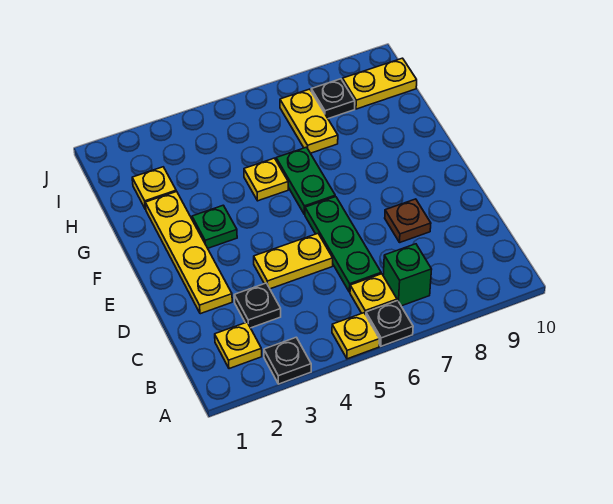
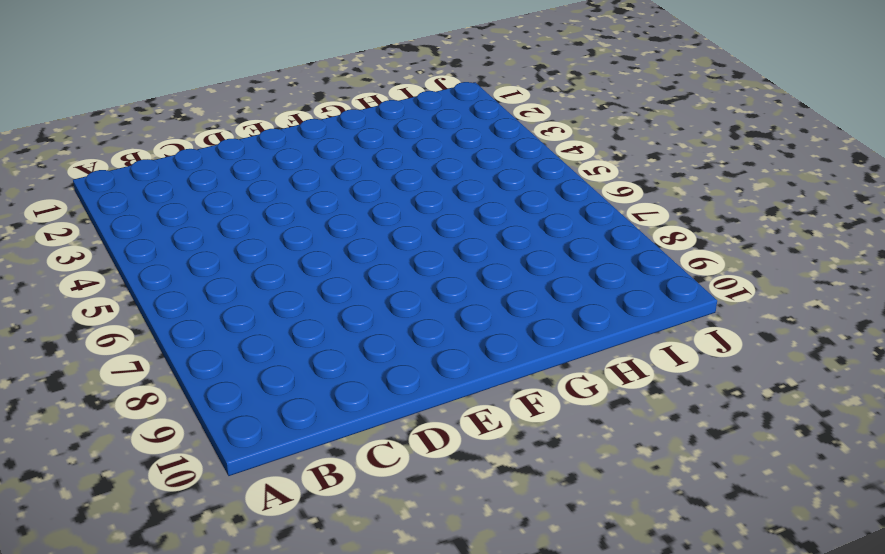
none -> black 1x1 plate [264,337,311,384]
none -> yellow 1x1 plate [332,313,379,359]
none -> black 1x1 plate [366,301,413,346]

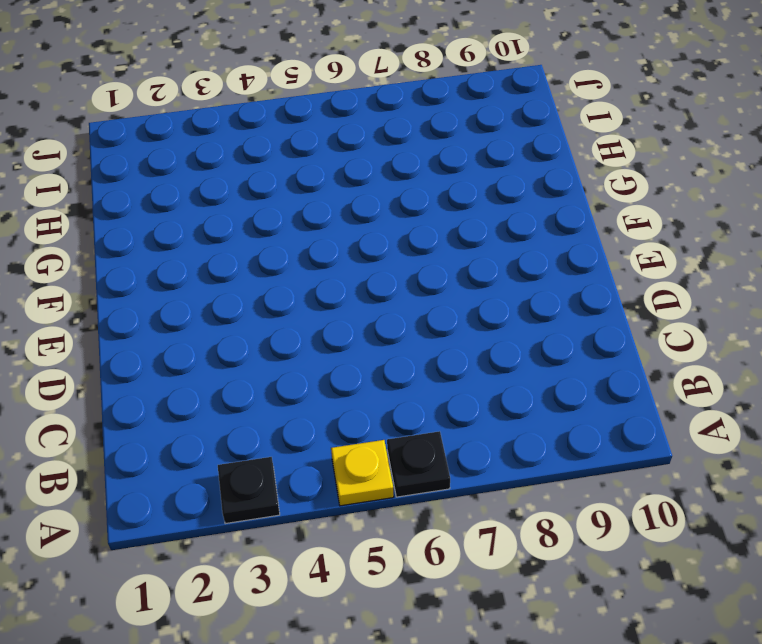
none -> yellow 1x1 plate [215,322,262,369]
none -> yellow 1x1 plate [350,274,397,315]
none -> green 1x1 brick [383,244,432,306]

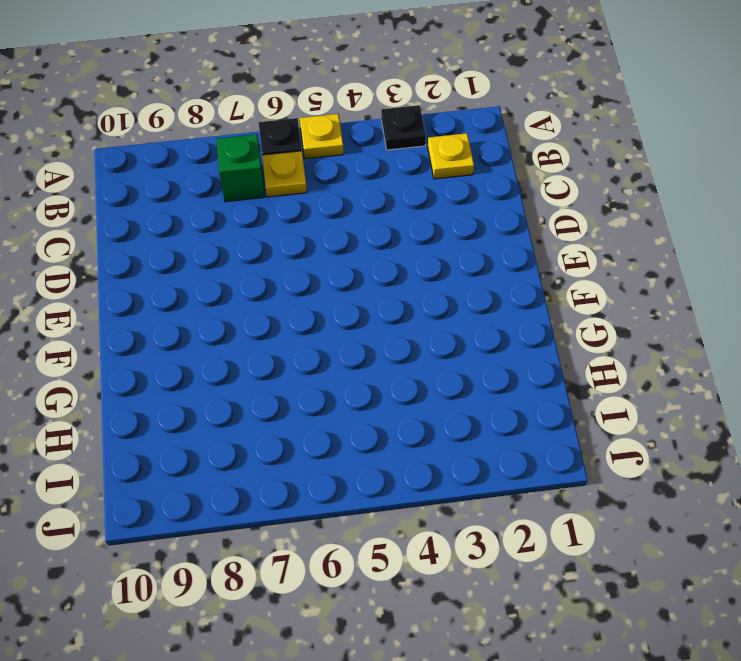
none -> black 1x1 plate [234,283,281,328]
none -> green 1x3 plate [305,197,381,292]
none -> yellow 1x4 plate [145,191,232,314]

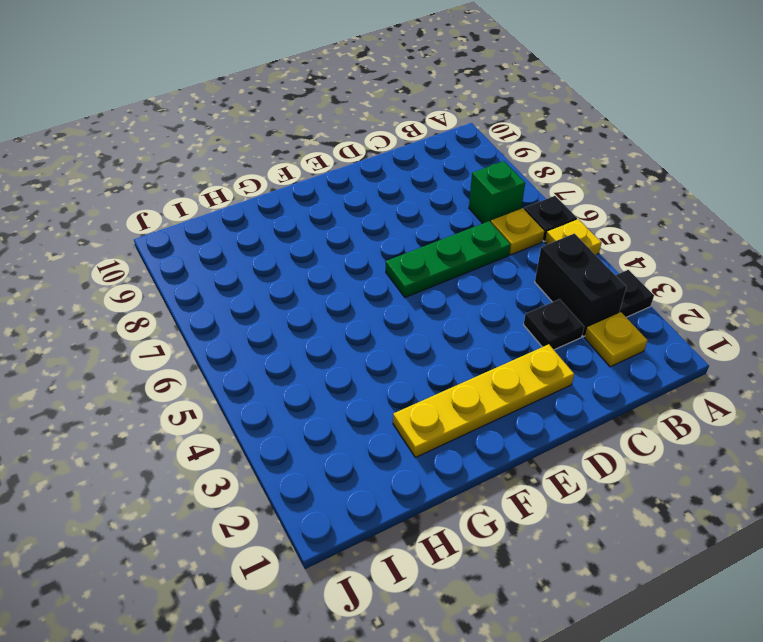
black 1x2 brick [535,234,626,337] -> none
none -> yellow 1x2 plate [254,234,333,289]
none -> brown 1x1 plate [385,199,431,242]
none -> green 1x1 plate [192,205,237,248]

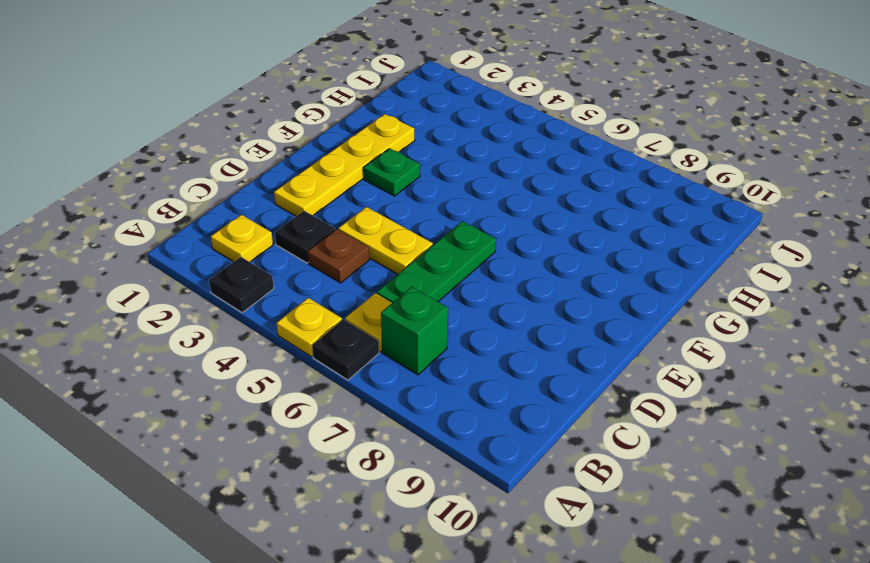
brown 1x1 plate [308,229,369,283] -> brown 1x1 plate moved to [385,199,431,242]
none -> green 1x2 plate [276,147,335,215]
none -> yellow 1x1 plate [244,158,288,201]
none -> yellow 1x1 plate [132,167,176,210]

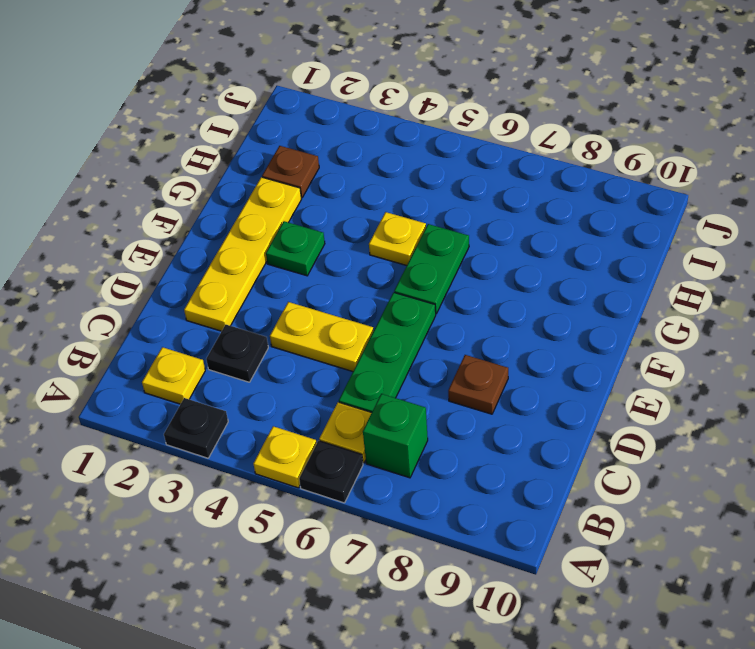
brown 1x1 plate [262,146,319,198] -> yellow 1x1 plate [132,167,176,210]
none -> yellow 1x2 plate [280,89,338,153]
none -> black 1x1 plate [311,79,355,119]
none -> yellow 1x2 plate [342,58,417,109]

